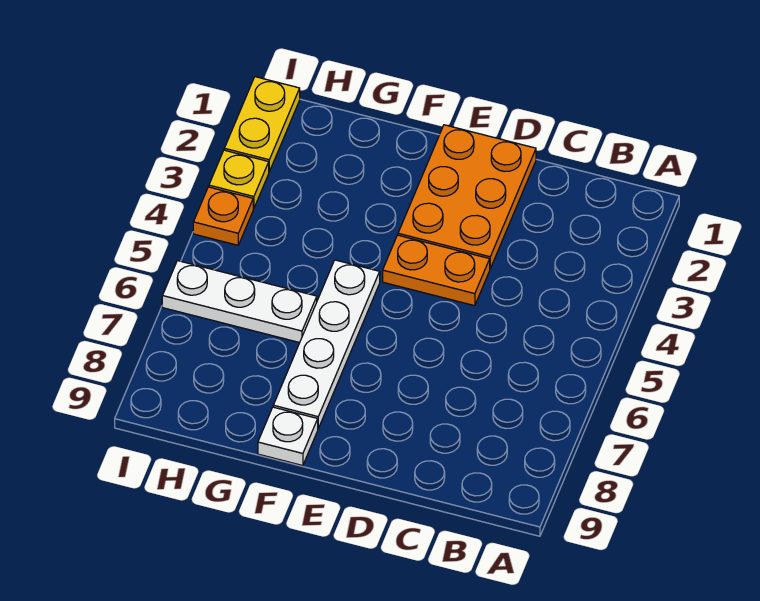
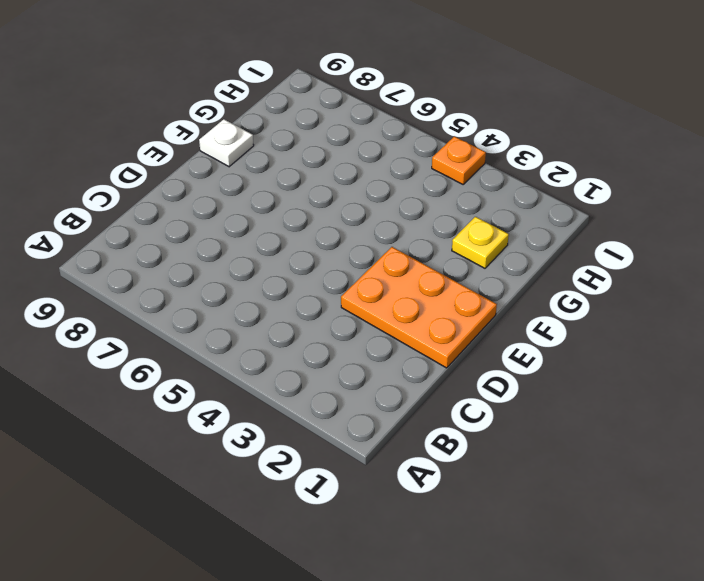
yellow 1x1 plate [452,217,509,268] -> yellow 1x1 plate moved to [209,150,269,209]
none -> orange 1x2 plate [383,235,490,306]
none -> white 1x4 plate [273,260,380,428]

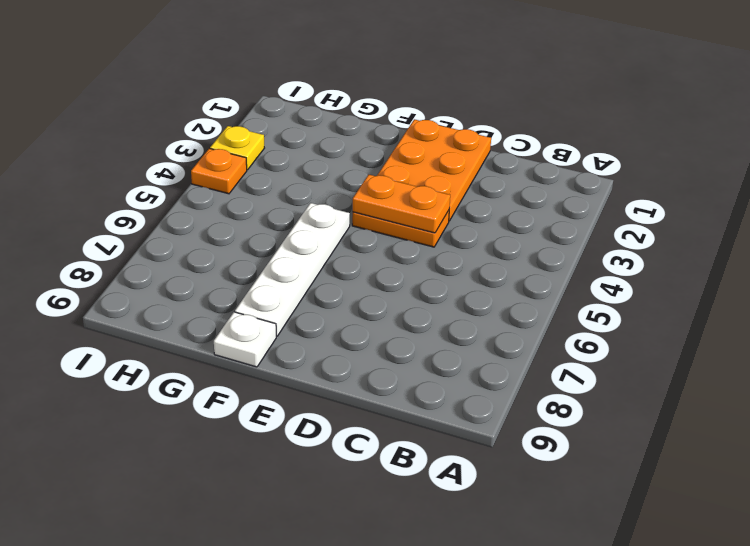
orange 1x2 plate [353,175,450,233] -> none
none -> white 1x3 plate [162,261,317,343]
none -> yellow 1x2 plate [224,77,300,171]

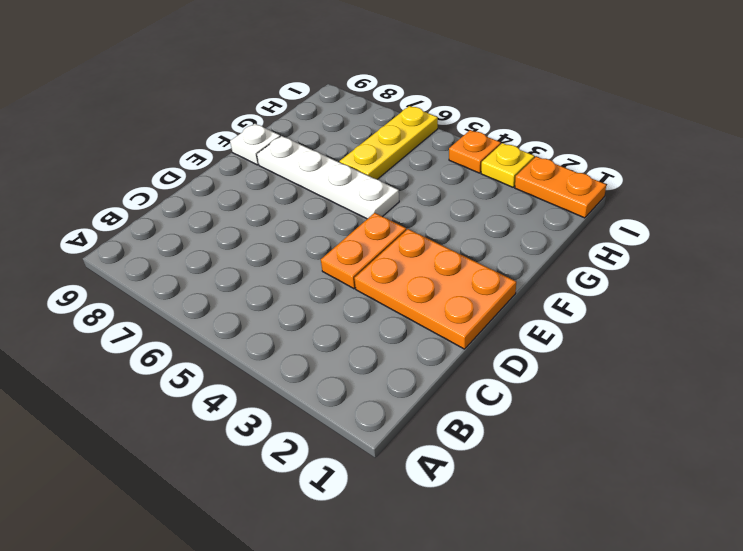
yellow 1x3 plate [340,106,438,179] -> white 1x3 plate [162,261,317,343]
orange 1x2 plate [515,156,606,218] -> yellow 1x2 plate [224,77,300,171]

